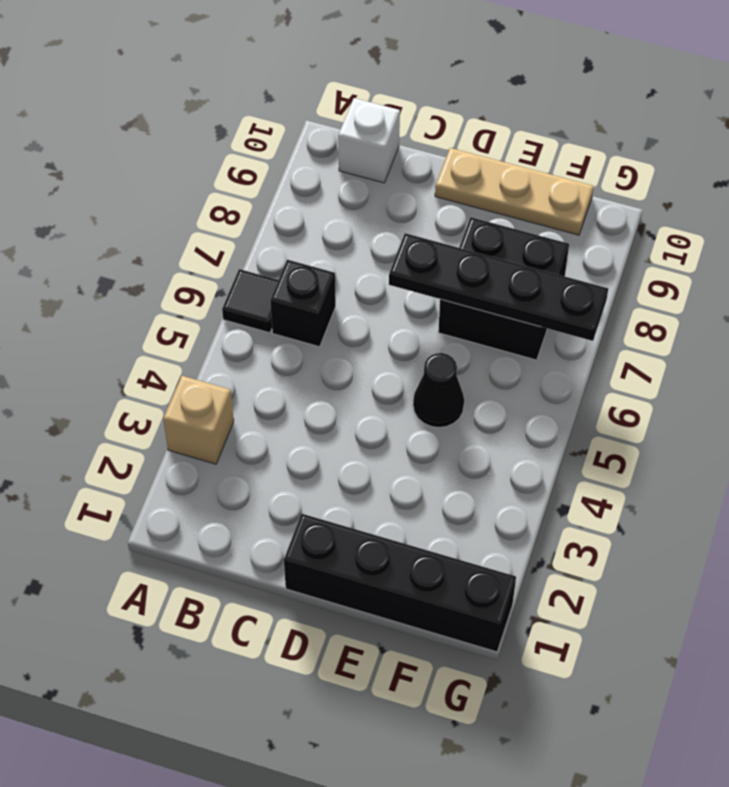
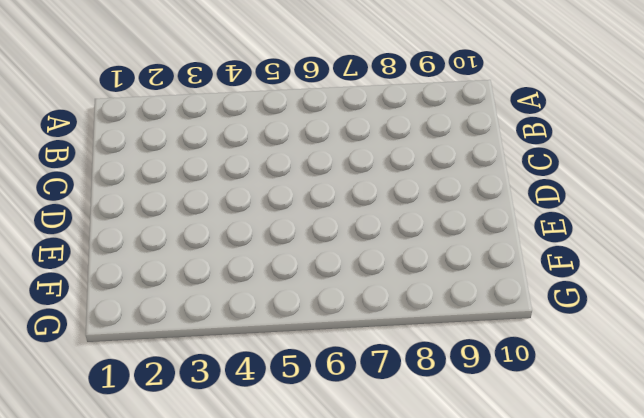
none -> tan 1x1 brick [163,376,234,464]
none -> black 1x1 tile [222,269,278,333]

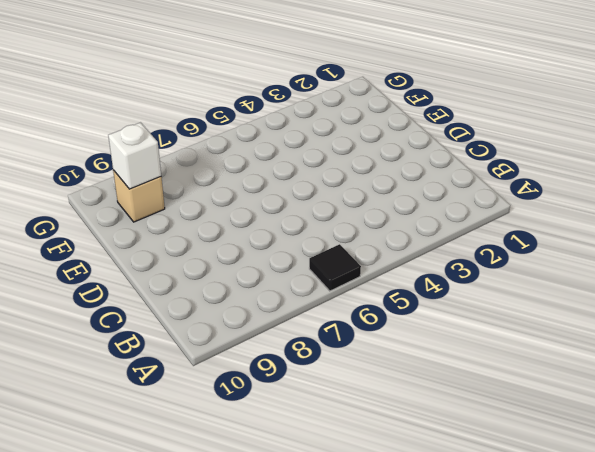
tan 1x1 brick [113,170,165,222] -> tan 1x1 brick moved to [163,376,234,464]
white 1x1 brick [108,123,161,189] -> white 1x1 brick moved to [338,98,400,183]
none -> black 1x1 brick [270,260,336,347]
none -> black 1x4 brick [284,514,516,652]

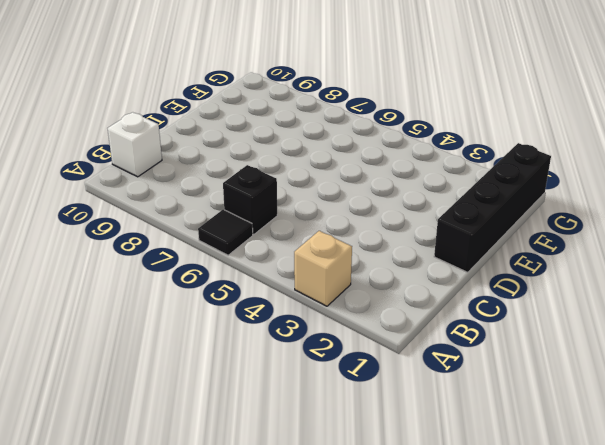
none -> tan 1x3 plate [435,148,594,235]
none -> black 1x1 cone [413,353,464,428]

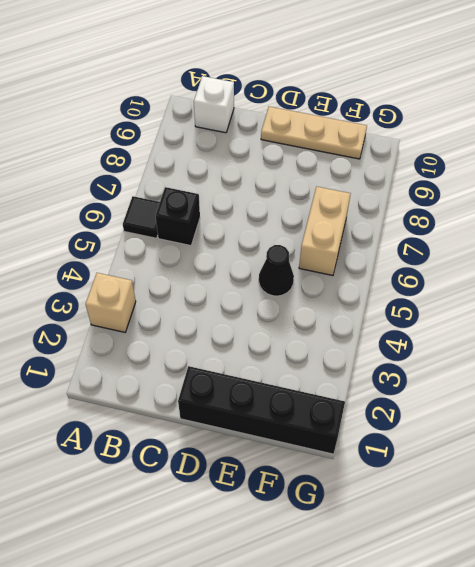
tan 1x2 brick [299,187,350,276] -> black 2x2 brick [438,217,569,360]
none -> black 1x4 plate [389,233,608,341]

